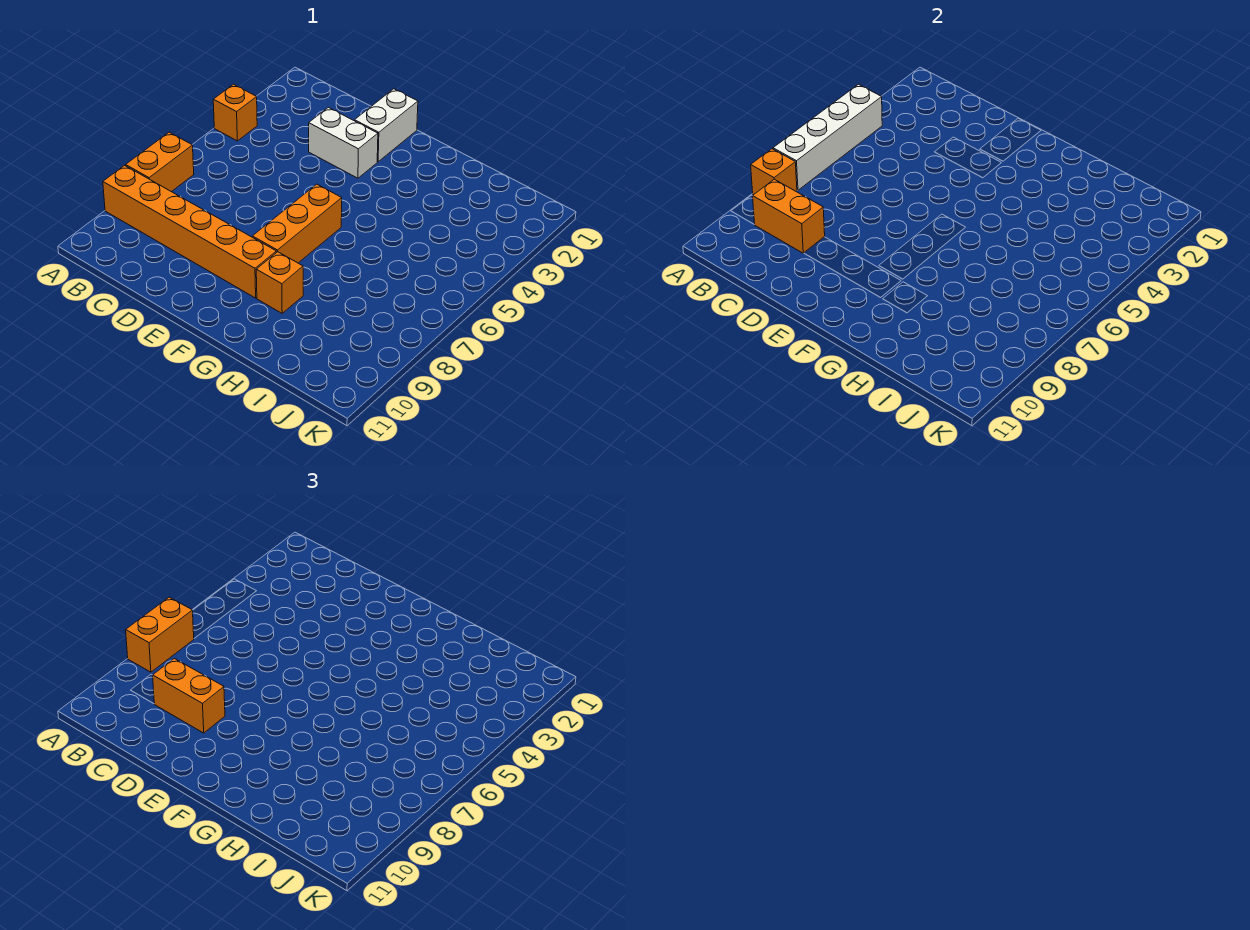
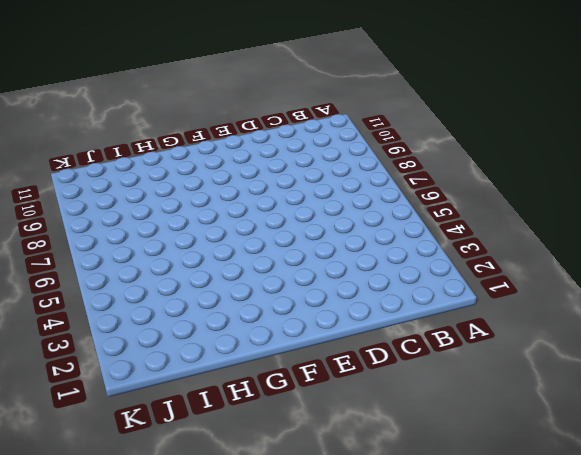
none -> orange 1x1 brick [213,84,257,141]
none -> orange 1x2 brick [126,132,194,192]
none -> orange 1x6 brick [103,165,276,298]

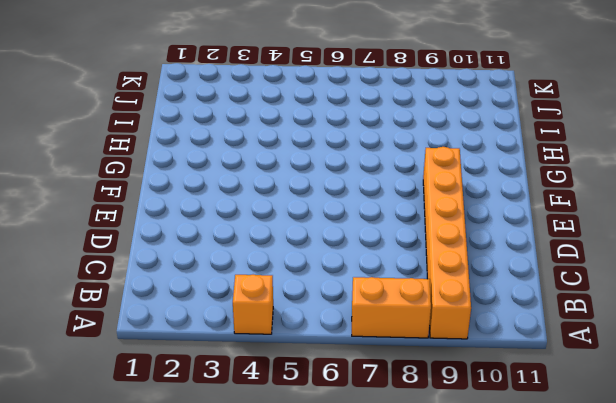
none -> white 1x2 brick [309,107,378,178]
none -> white 1x2 brick [355,89,418,162]
none -> orange 1x3 brick [252,184,342,263]

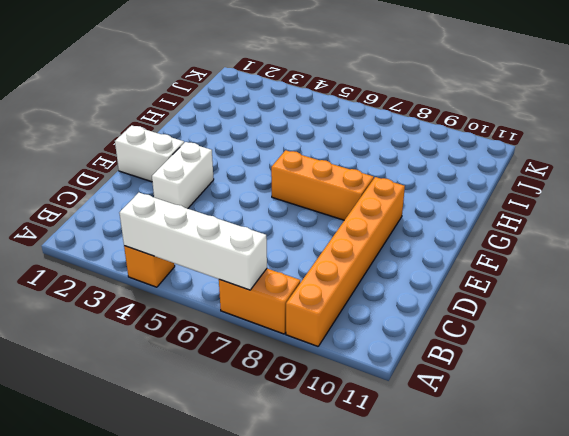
none -> orange 1x1 brick [256,252,303,313]
none -> orange 1x1 brick [751,149,797,195]
none -> orange 1x2 brick [753,179,825,253]

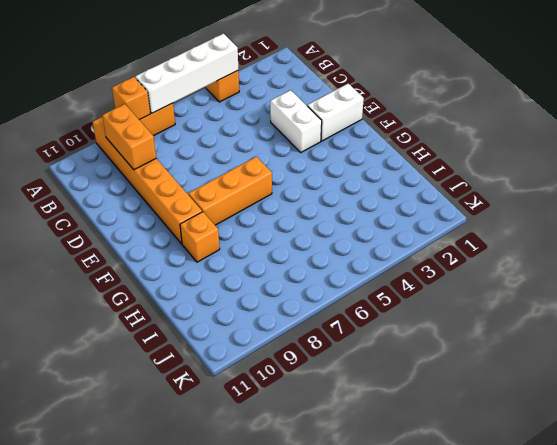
none -> orange 1x2 brick [126,597,194,672]
none -> orange 1x2 brick [153,658,225,733]

